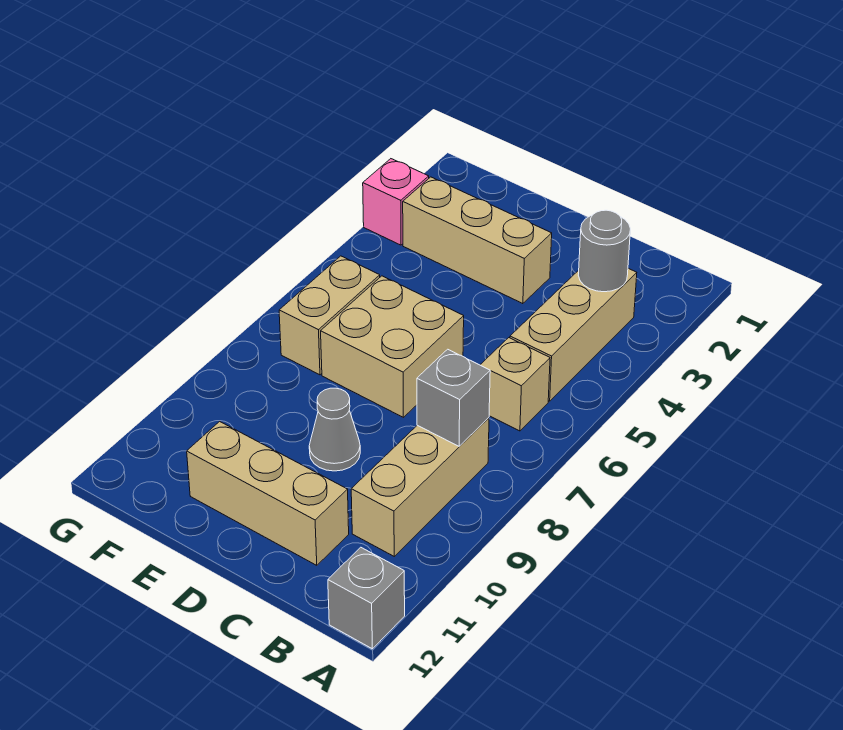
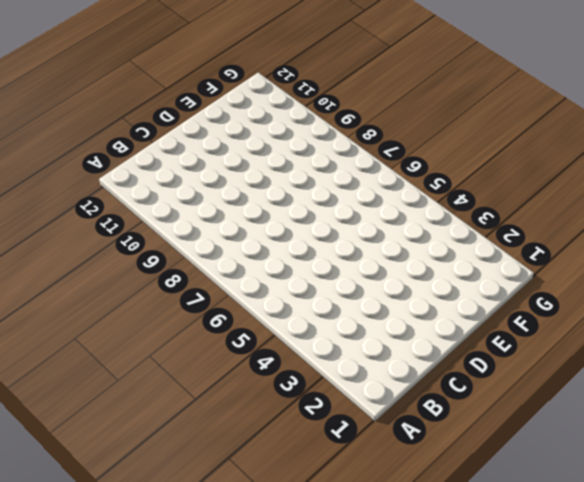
none -> grey 1x1 brick [328,547,405,649]
none -> tan 1x3 brick [510,268,637,401]
none -> tan 1x1 brick [480,338,550,431]

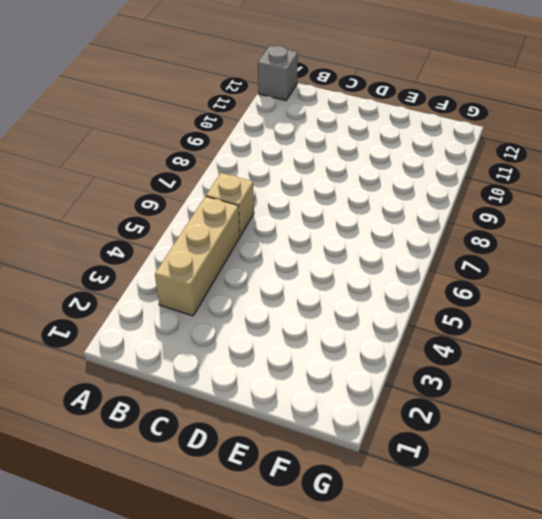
none -> tan 1x3 brick [351,418,489,556]
none -> tan 1x3 brick [187,421,349,565]
none -> tan 1x3 brick [403,177,552,304]

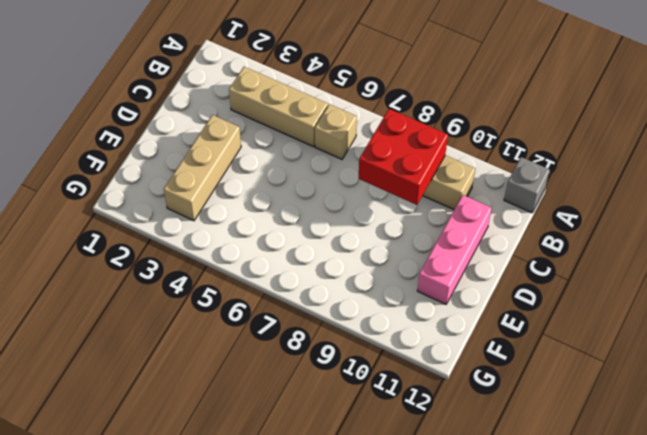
red 2x2 brick [359,109,448,205] -> grey 1x1 brick [417,349,490,446]
pink 1x3 brick [417,195,492,304] -> tan 1x3 brick [187,421,349,565]
none -> tan 2x2 brick [321,276,464,417]
none -> grey 1x1 cone [309,388,360,471]
none -> tan 1x2 brick [279,256,380,375]

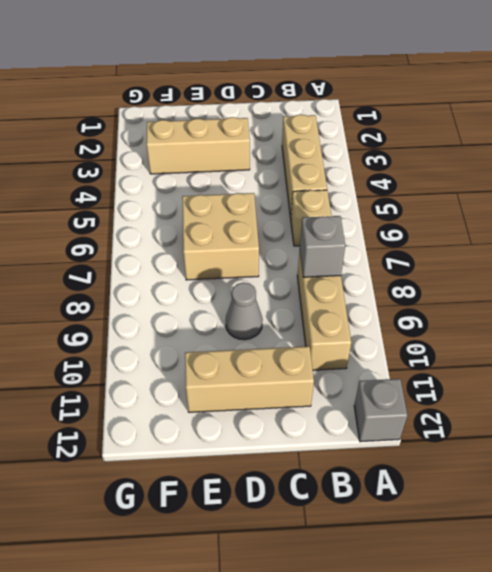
none -> tan 1x2 brick [279,256,380,375]
none -> pink 1x1 brick [363,159,429,245]
none -> grey 1x1 round brick [578,210,630,292]

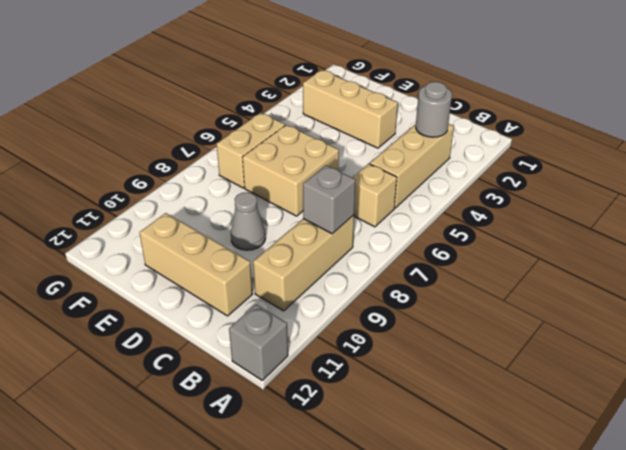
none -> pink 1x1 brick [363,159,429,245]

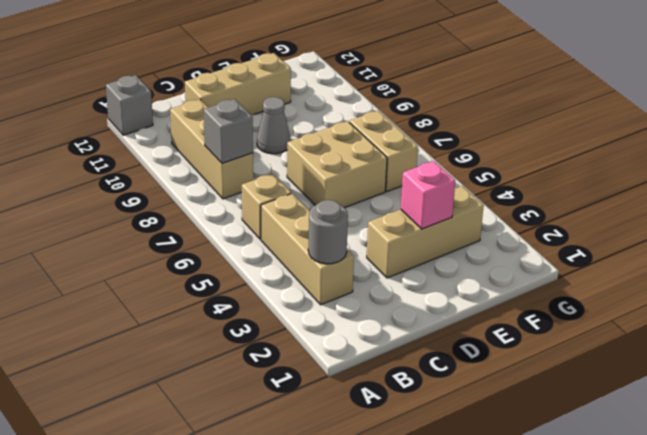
pink 1x1 brick [401,161,455,229] -> pink 1x1 brick moved to [363,159,429,245]

